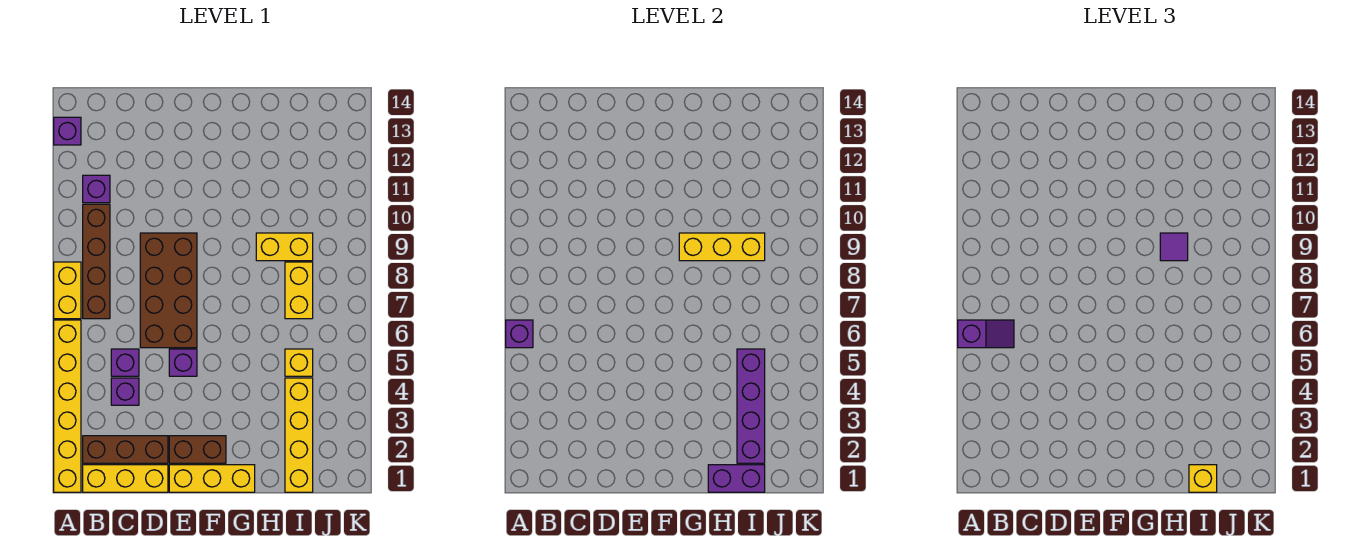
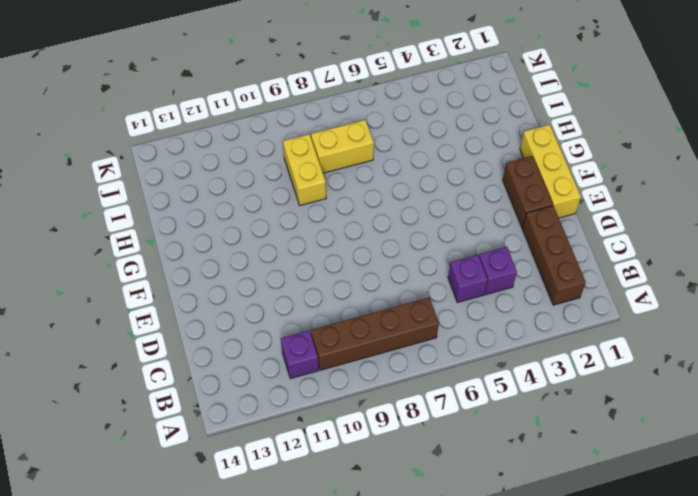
none -> yellow 1x6 brick [54,320,81,492]
none -> yellow 1x2 brick [54,262,81,319]
none -> purple 1x1 brick [54,117,81,145]

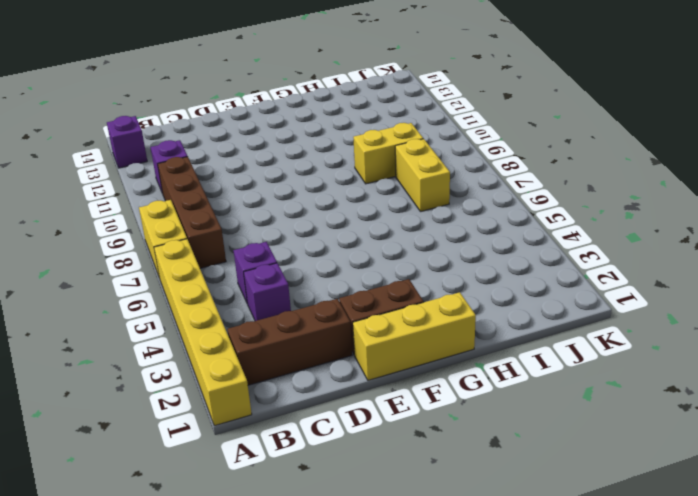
none -> yellow 1x3 brick [83,465,168,492]
none -> brown 2x4 brick [140,233,197,348]
none -> purple 1x1 brick [169,349,197,376]

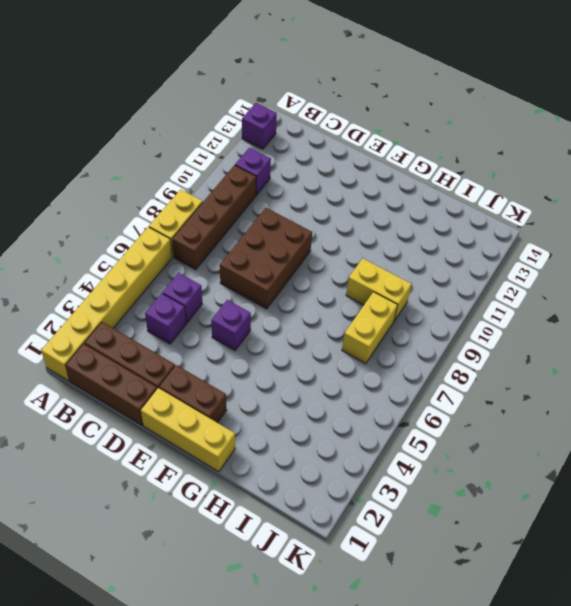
brown 1x3 brick [66,344,157,425] -> yellow 1x3 brick [83,465,168,492]
brown 2x3 brick [220,208,312,309] -> brown 2x4 brick [140,233,197,348]
none -> yellow 1x4 brick [285,378,313,492]
none -> yellow 1x1 brick [285,349,313,376]
none -> purple 1x1 brick [506,320,533,348]

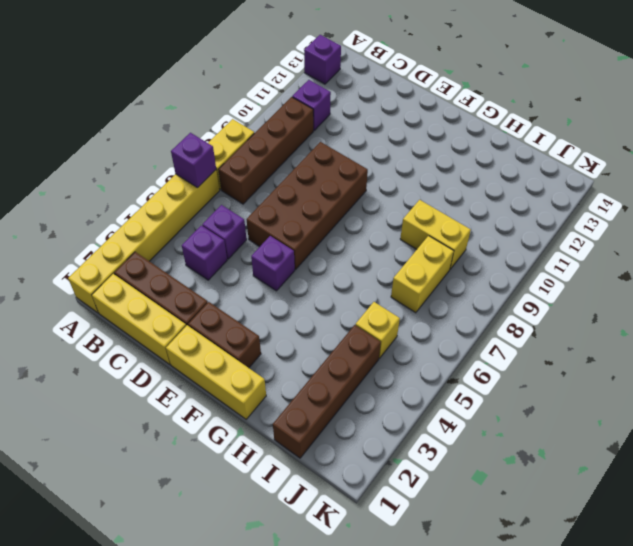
brown 1x4 brick [273,325,381,458] -> yellow 1x4 brick [285,378,313,492]
none -> yellow 1x3 brick [679,233,765,261]
none -> purple 1x2 brick [708,465,765,492]
none -> purple 1x4 brick [737,349,765,463]

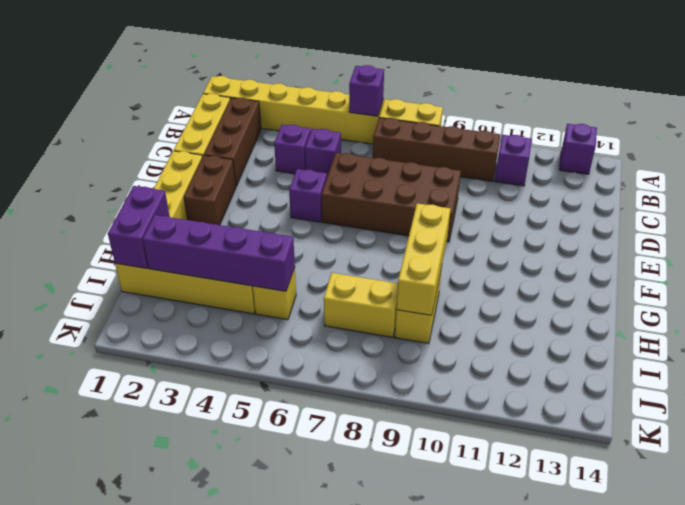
none -> purple 1x2 slope [958,320,1014,348]
none -> purple 1x1 tile [1160,233,1188,261]
none -> yellow 1x1 brick [1189,465,1217,492]

